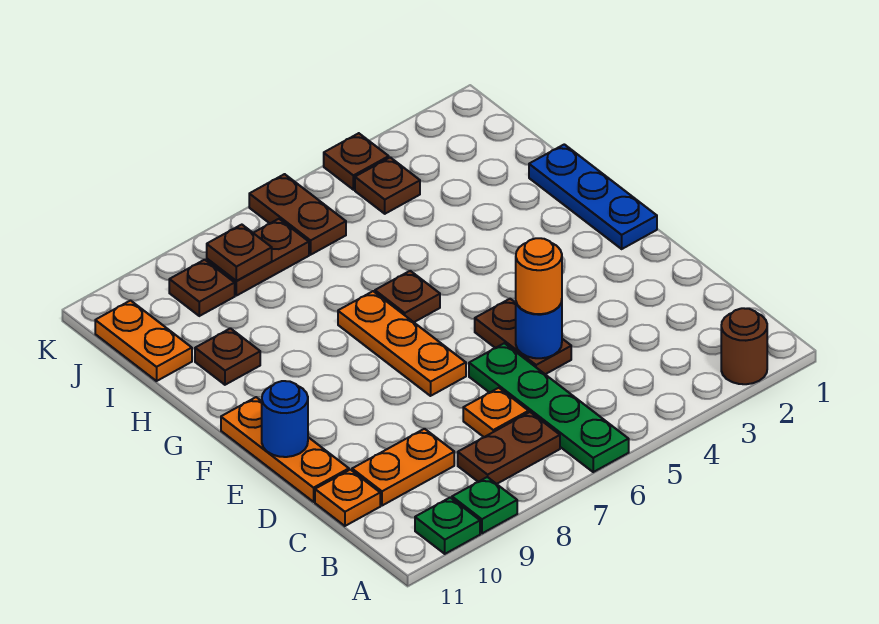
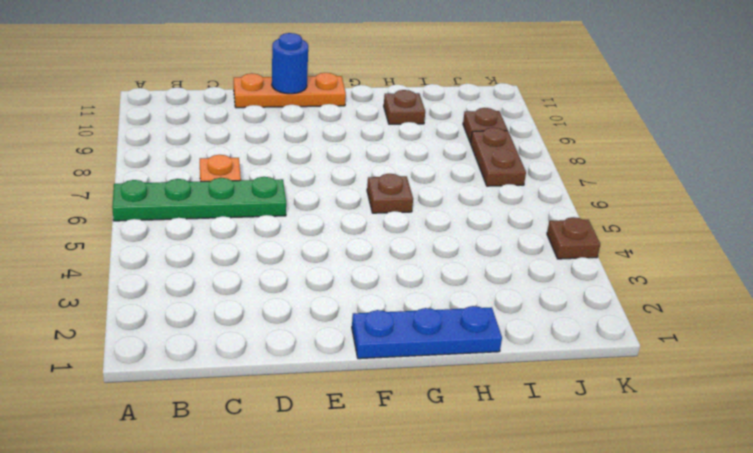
none -> brown 1x1 round brick [721,308,767,384]
none -> green 1x1 plate [452,477,517,533]
none -> green 1x1 plate [415,497,480,554]

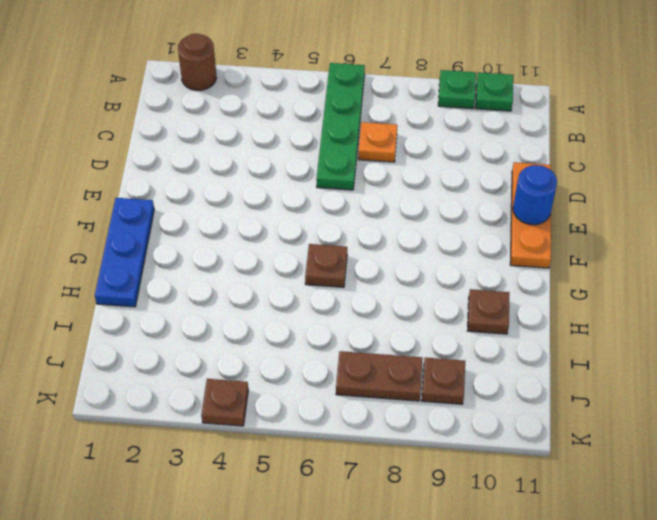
none -> brown 1x2 plate [458,412,560,484]
none -> orange 1x2 plate [352,429,454,506]
none -> orange 1x1 plate [315,470,380,526]

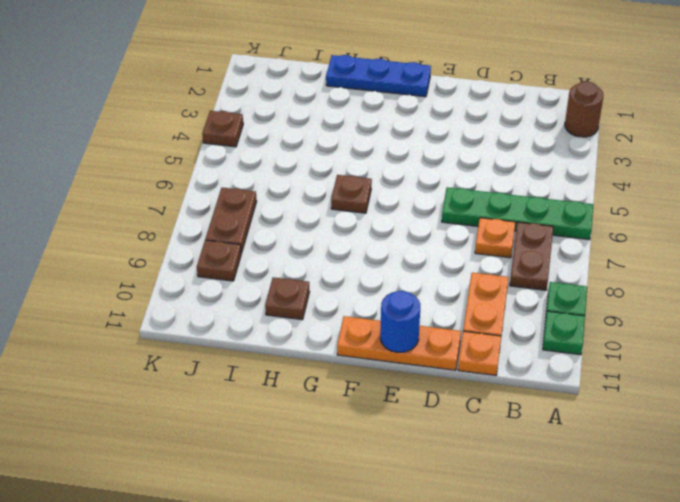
none -> brown 1x2 plate [475,299,571,374]
none -> orange 1x3 plate [338,291,466,396]
none -> orange 1x2 plate [95,300,192,381]

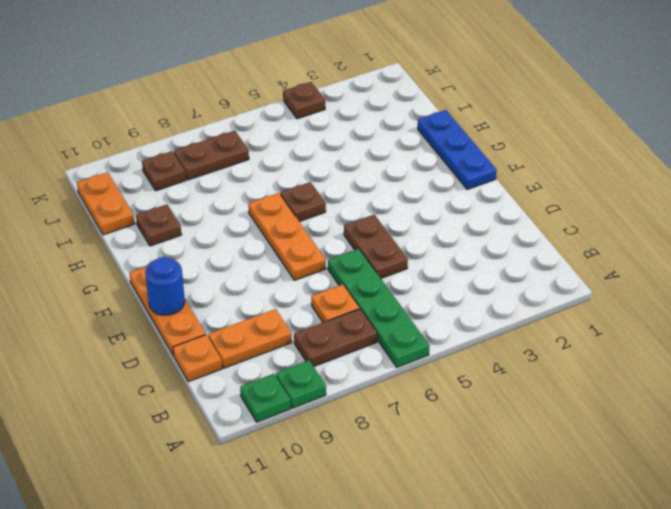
none -> brown 1x1 round brick [721,308,767,384]
none -> brown 1x1 plate [355,157,420,214]
none -> brown 1x2 plate [249,174,346,255]

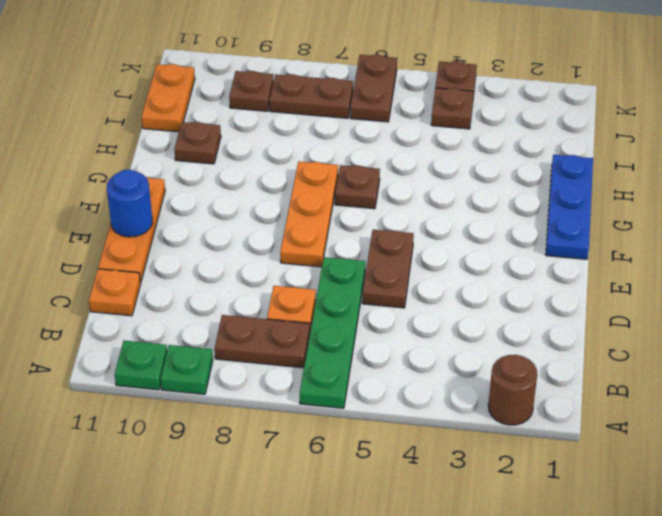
none -> orange 1x2 plate [352,429,454,506]
none -> blue 1x1 round brick [516,301,562,358]
none -> brown 1x1 plate [207,225,272,281]

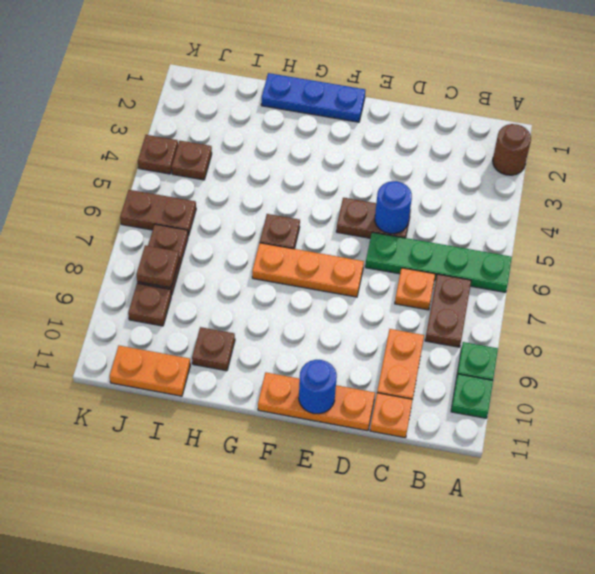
none -> orange 1x1 round brick [516,238,562,314]

